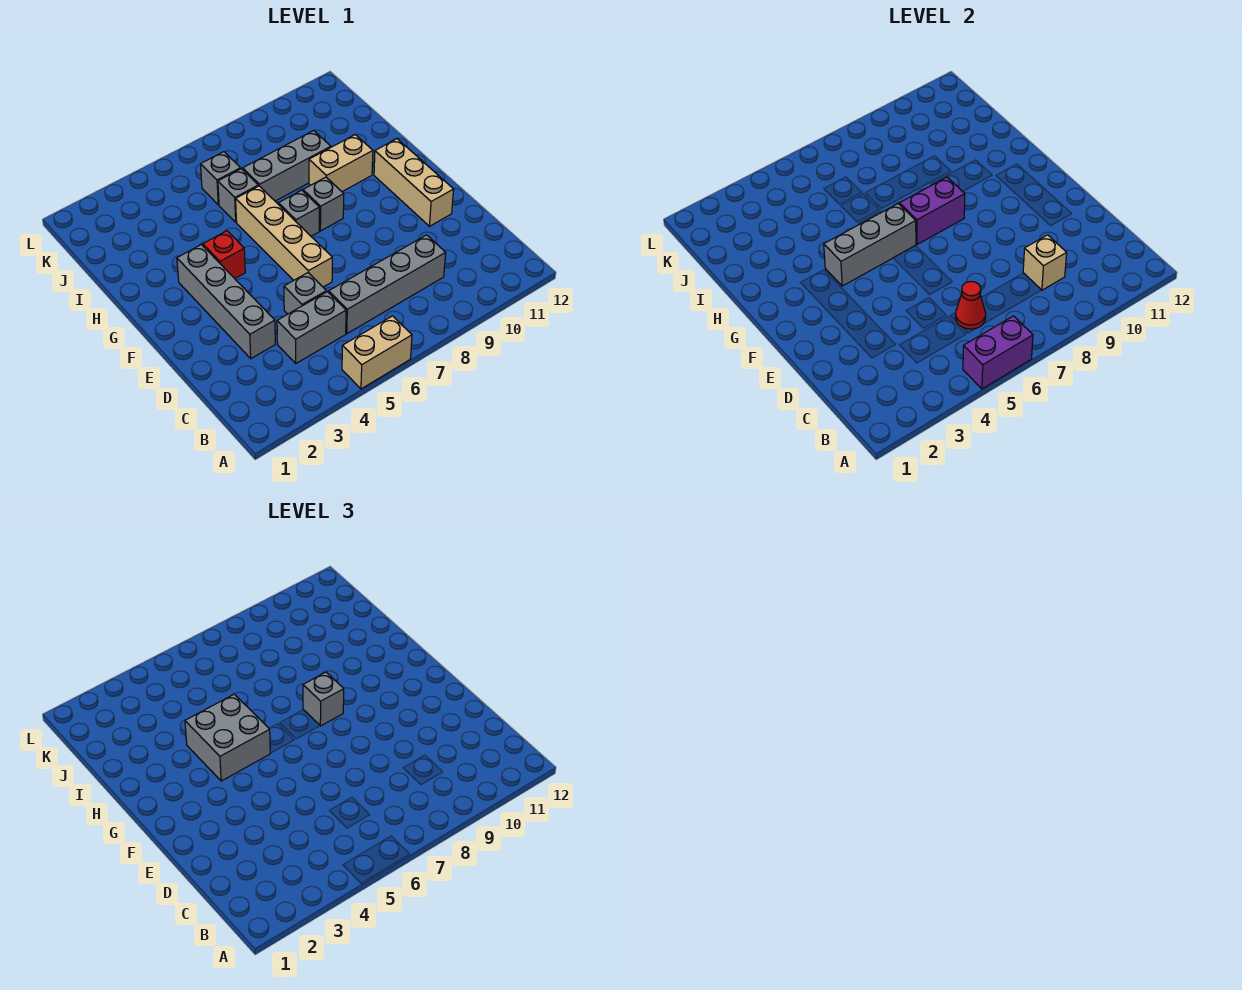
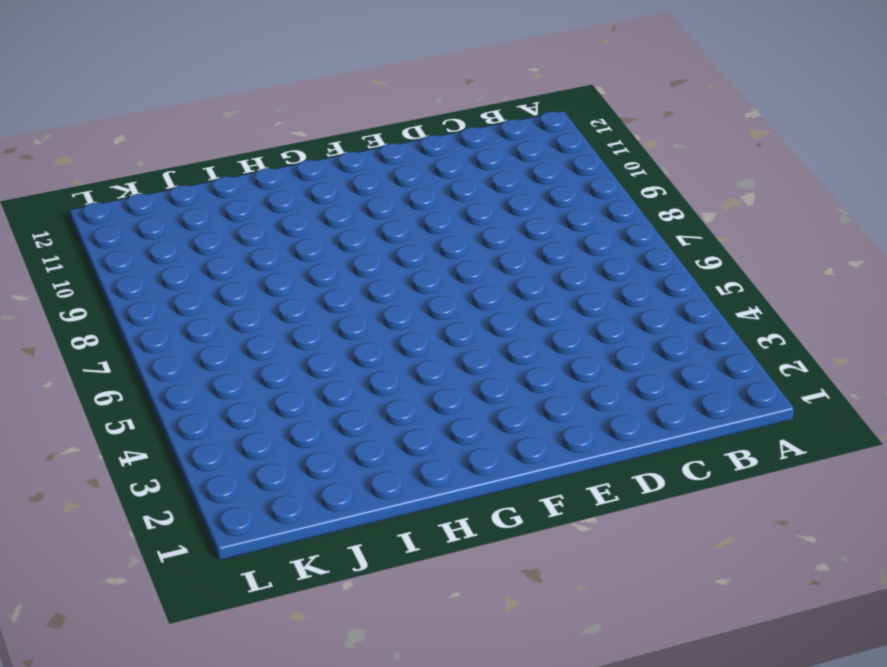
none -> tan 1x2 brick [342,316,412,389]
none -> grey 1x2 brick [277,292,346,363]
none -> grey 1x4 brick [329,235,446,334]

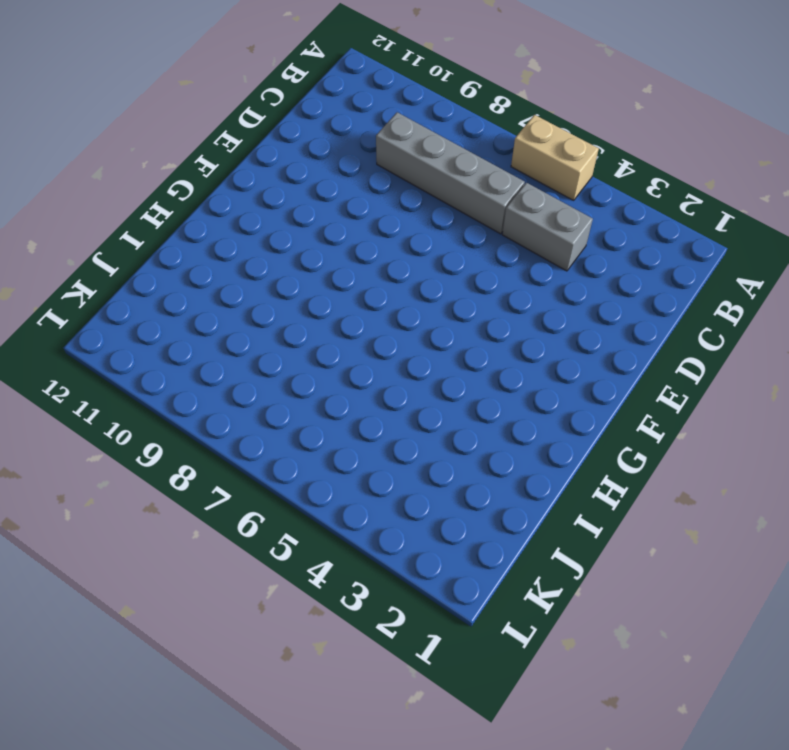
none -> grey 1x4 brick [177,245,275,358]
none -> grey 1x1 brick [284,273,327,314]
none -> tan 1x4 brick [236,186,332,287]

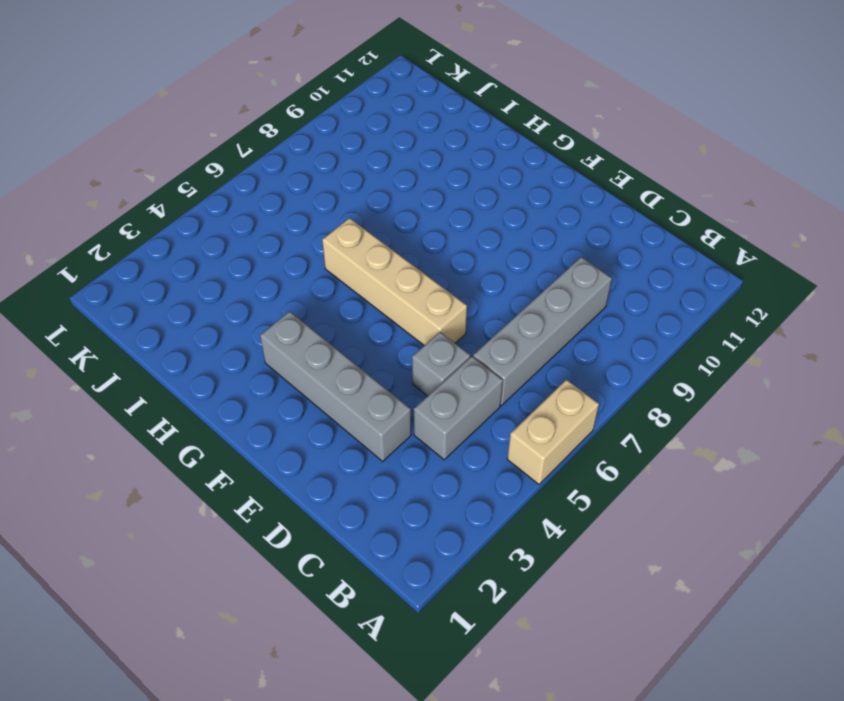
none -> tan 1x3 brick [374,139,454,226]
none -> red 1x1 brick [203,231,245,278]
none -> grey 1x1 brick [278,190,319,236]

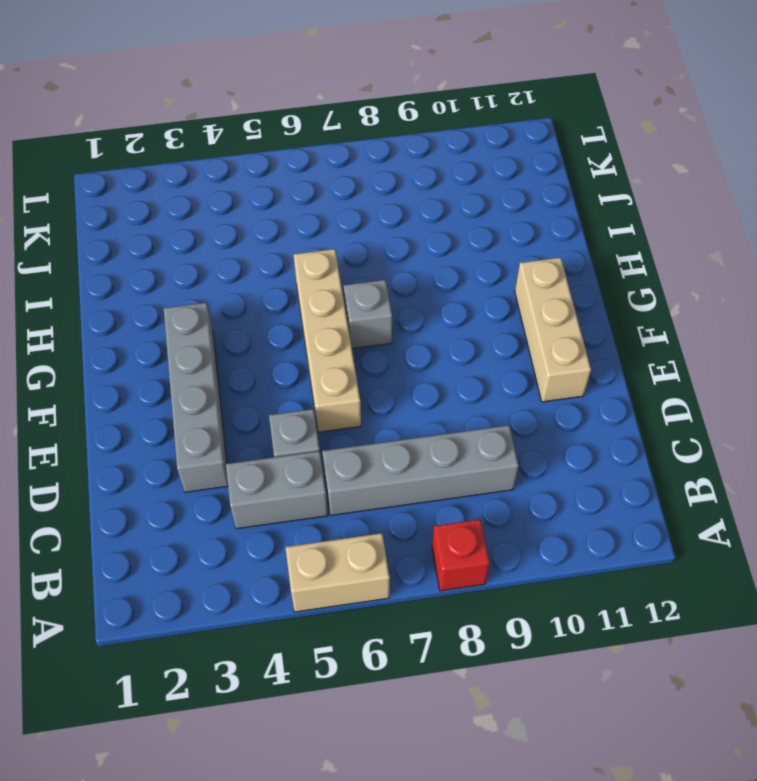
red 1x1 brick [432,519,490,591] -> red 1x1 brick moved to [203,231,245,278]
none -> grey 1x1 brick [303,177,344,231]
none -> tan 1x2 brick [309,135,373,192]
none -> grey 1x1 brick [218,169,258,222]

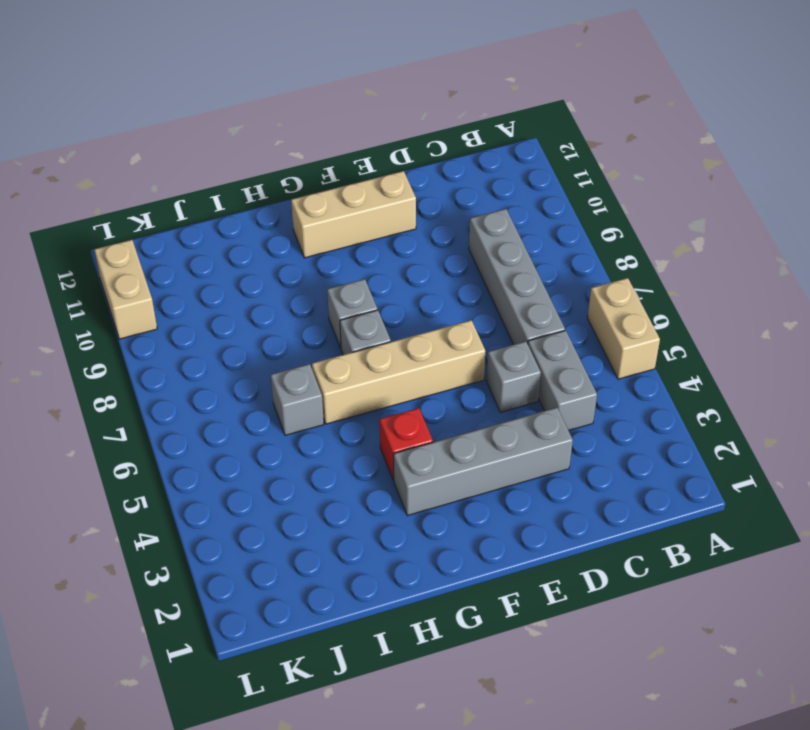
tan 1x2 brick [94,240,157,339] -> tan 1x2 brick moved to [309,135,373,192]
none -> grey 1x3 brick [243,131,331,201]
none -> grey 1x1 brick [201,152,241,205]
none -> purple 1x2 brick [963,316,1033,389]

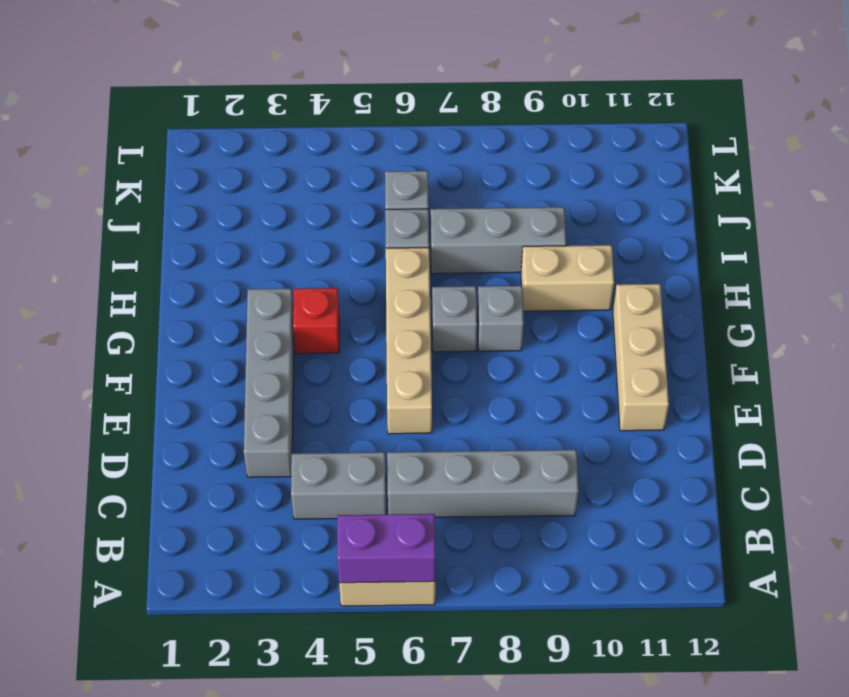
none -> grey 1x1 brick [284,273,327,314]
none -> red 1x1 cone [955,281,986,329]
none -> tan 1x1 brick [1023,235,1067,290]

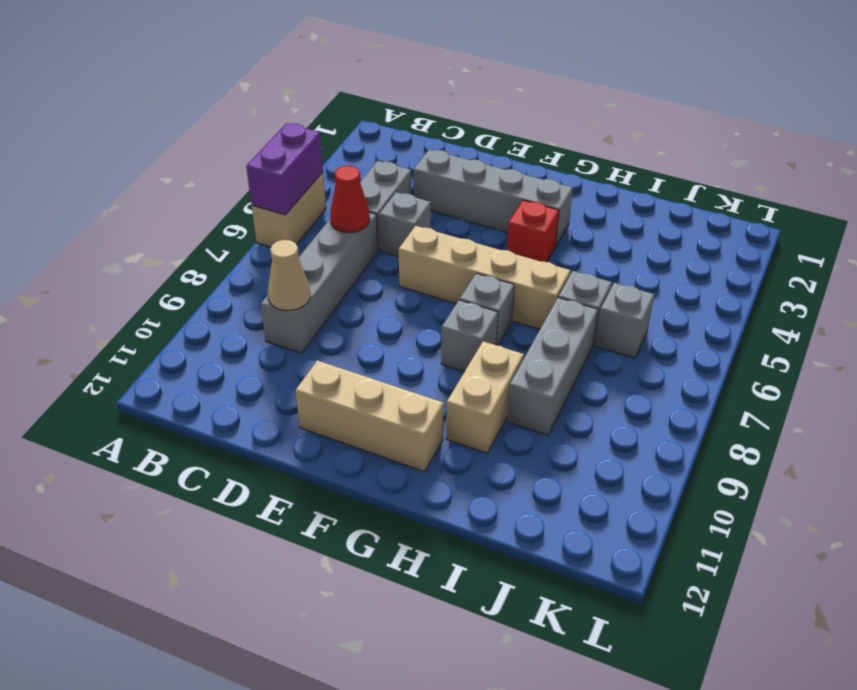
tan 1x1 cone [268,240,310,311] -> tan 1x1 brick [1023,235,1067,290]
none -> grey 1x3 brick [824,204,916,286]
none -> purple 1x2 brick [899,177,965,244]
none -> grey 2x2 brick [185,694,270,781]

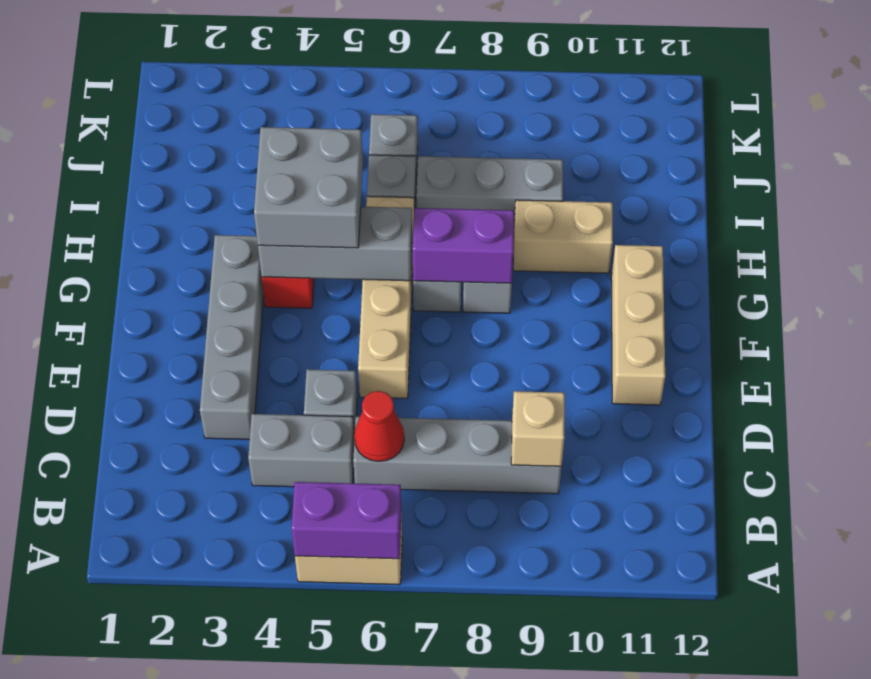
none -> grey 1x1 brick [303,672,344,726]

